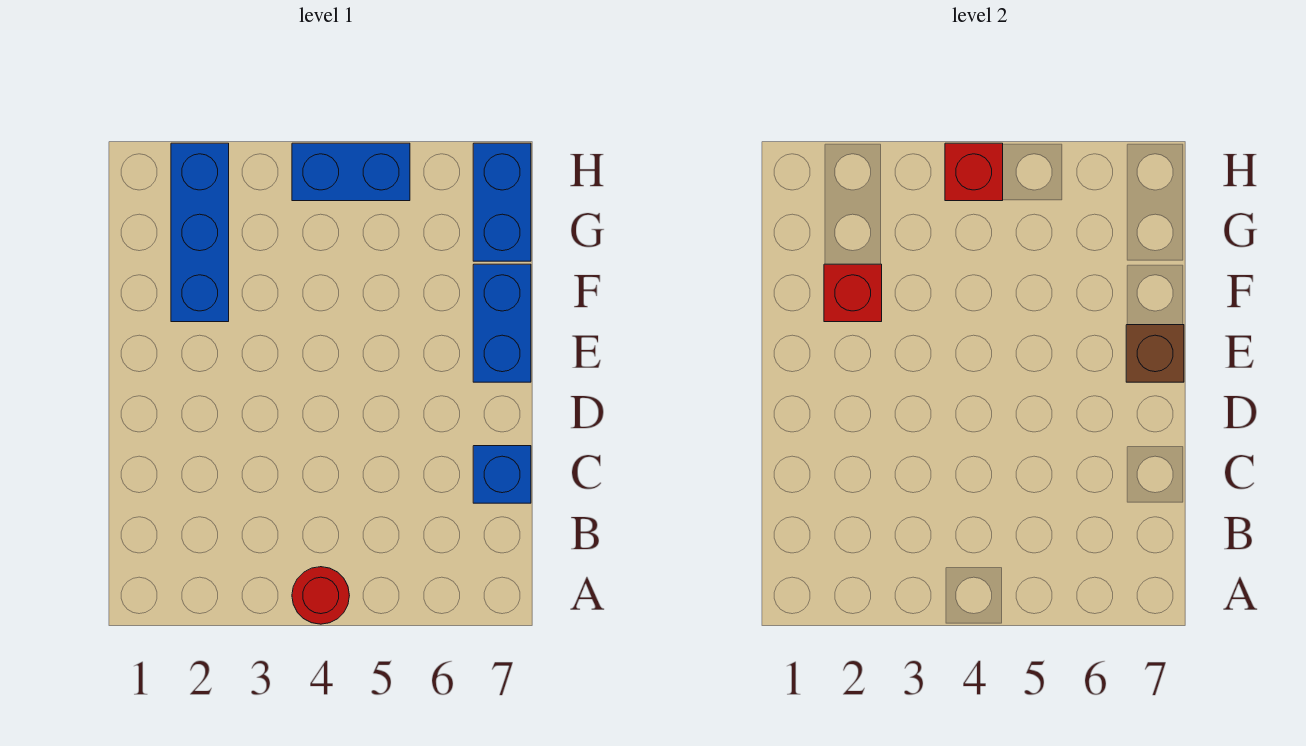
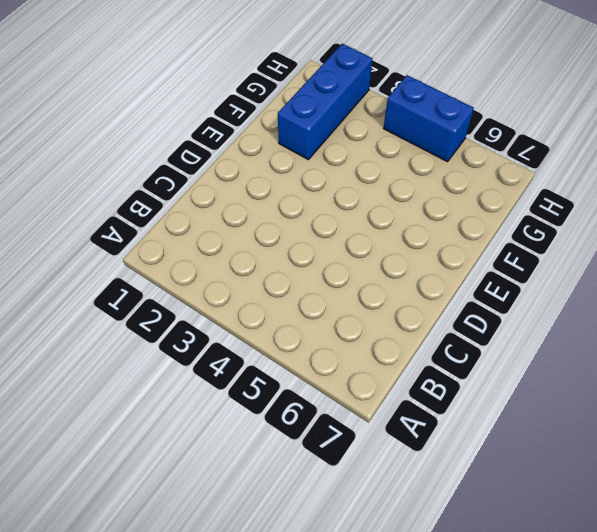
none -> red 1x1 round brick [292,567,349,624]
none -> blue 1x1 brick [473,446,531,503]

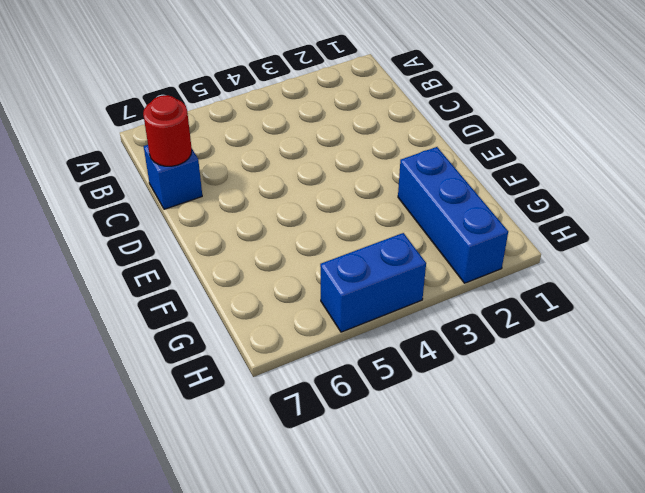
red 1x1 round brick [143,95,192,166] -> red 1x1 round brick moved to [292,567,349,624]
none -> blue 1x2 brick [473,264,531,382]
none -> blue 1x2 brick [473,143,531,261]

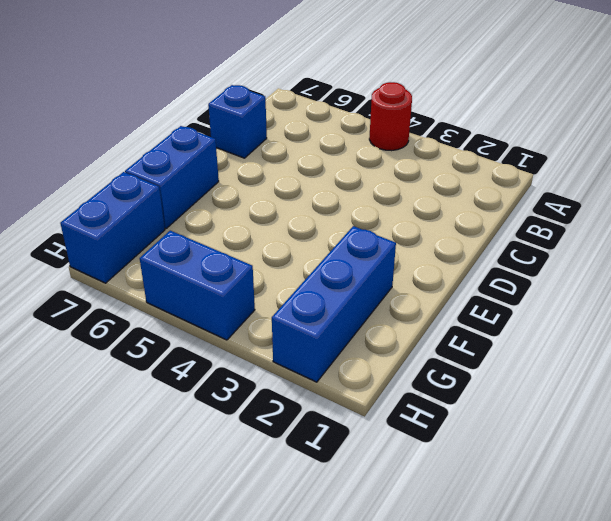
none -> brown 1x1 brick [1126,325,1184,382]
none -> red 1x1 brick [824,264,882,322]

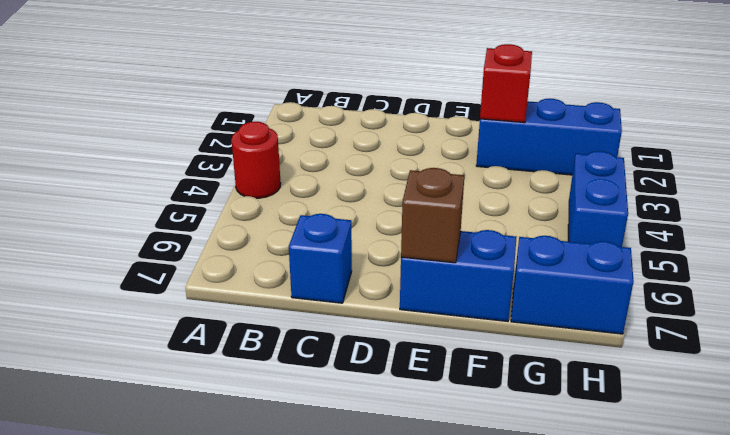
none -> red 1x1 brick [945,143,1003,201]

